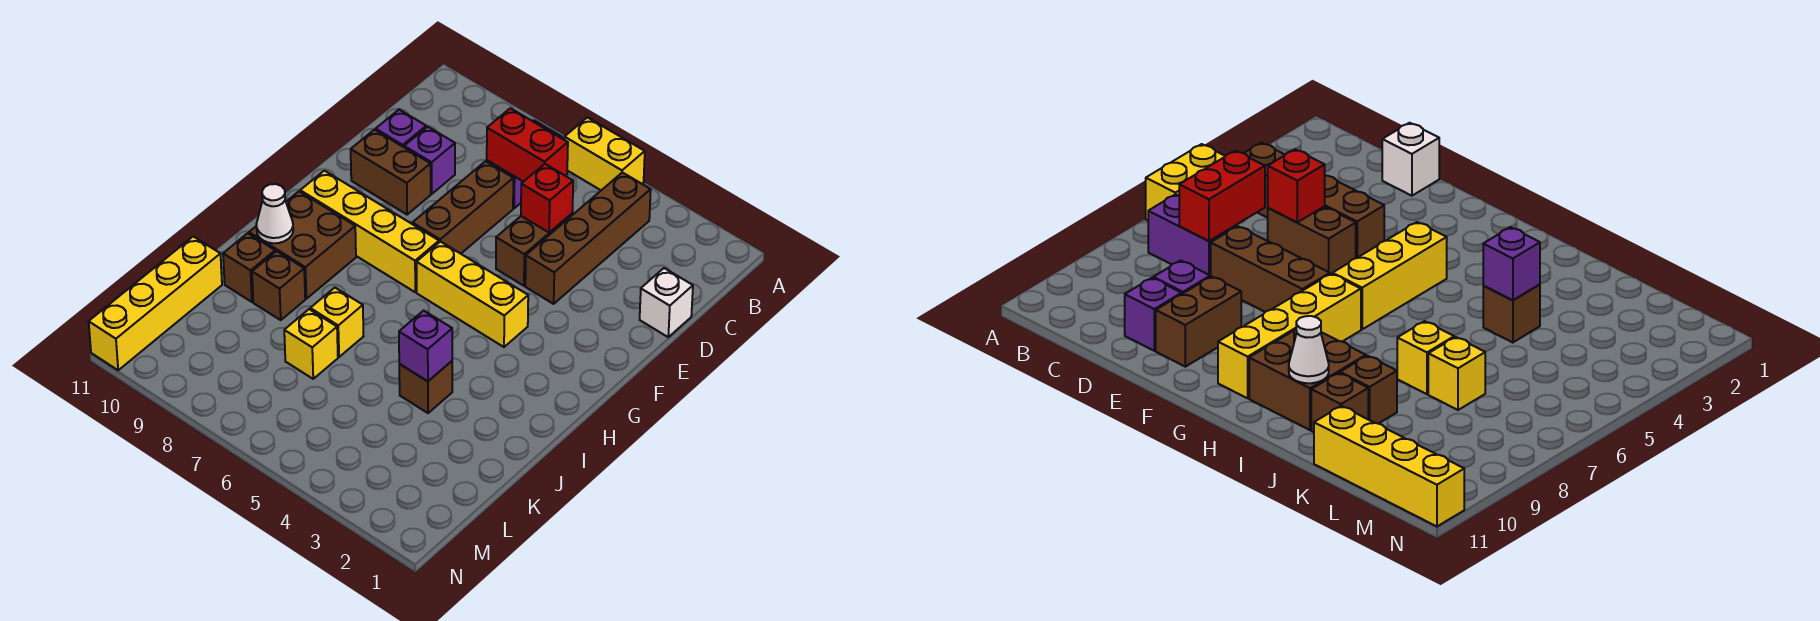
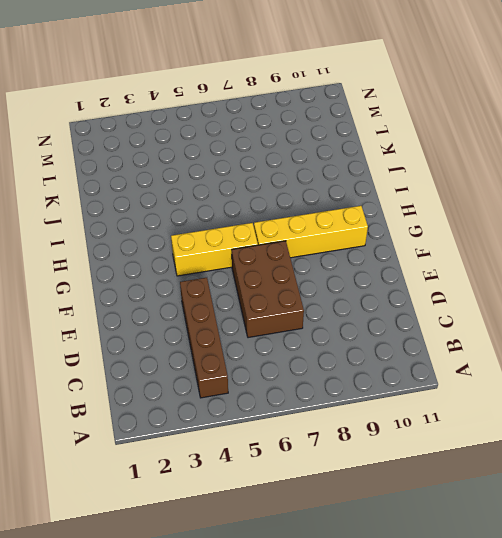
brown 2x3 brick [232,241,304,338] -> brown 1x3 brick [412,161,513,254]
none -> yellow 1x2 brick [564,117,645,190]
none -> purple 1x2 brick [1148,194,1236,277]
none -> white 1x1 brick [640,268,693,337]

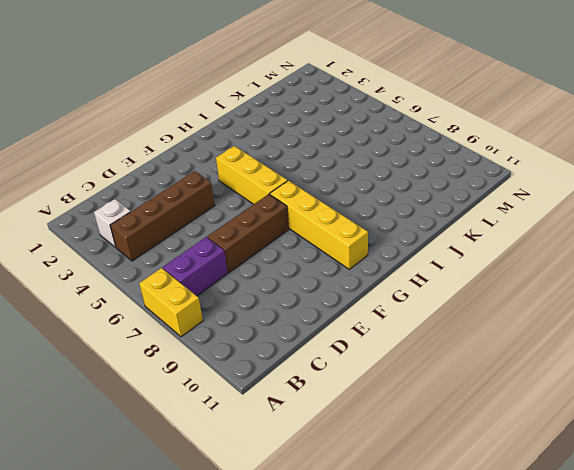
yellow 1x2 brick [139,268,203,337] -> yellow 1x2 brick moved to [564,117,645,190]
white 1x1 brick [94,199,131,247] -> white 1x1 brick moved to [640,268,693,337]
none -> brown 1x2 brick [496,214,572,286]
none -> purple 1x1 brick [404,127,455,194]
none -> purple 1x1 brick [376,110,426,147]

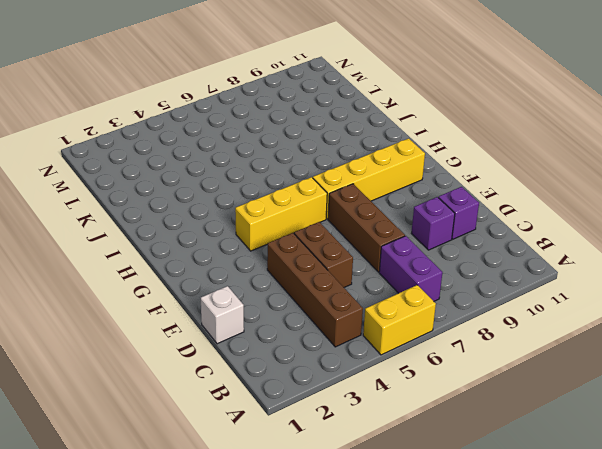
none -> brown 1x2 brick [351,130,431,215]
none -> brown 2x2 brick [249,191,356,299]
none -> brown 1x1 brick [399,361,452,413]

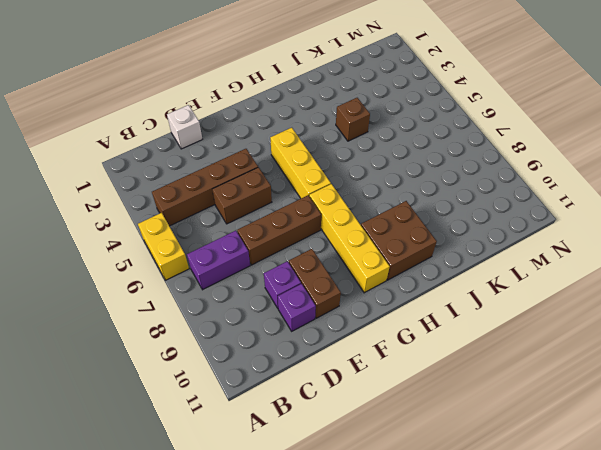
none -> yellow 1x1 brick [310,288,364,357]
none -> brown 1x1 brick [252,251,305,320]
none -> brown 1x1 brick [223,233,275,302]

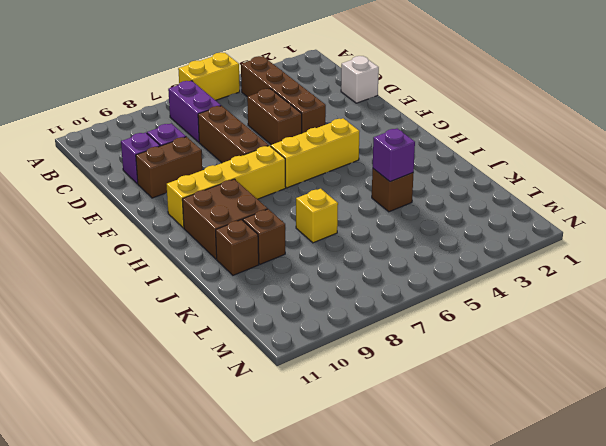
none -> yellow 1x1 brick [284,309,338,379]
none -> yellow 1x4 brick [89,236,222,370]
none -> red 1x2 brick [487,108,568,182]

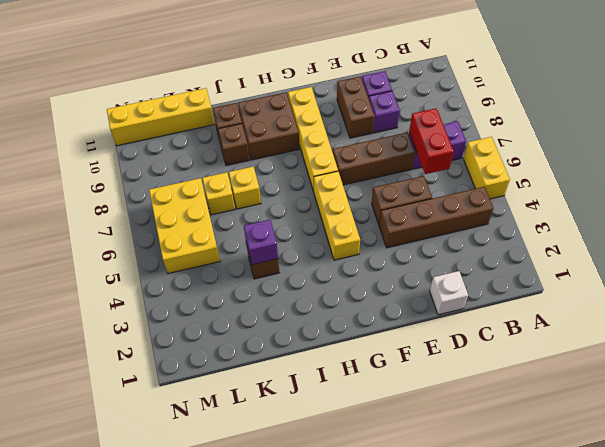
yellow 2x3 brick [149,178,220,274] -> none
none -> red 1x1 brick [521,164,573,233]
none -> white 1x1 cone [256,184,293,243]

